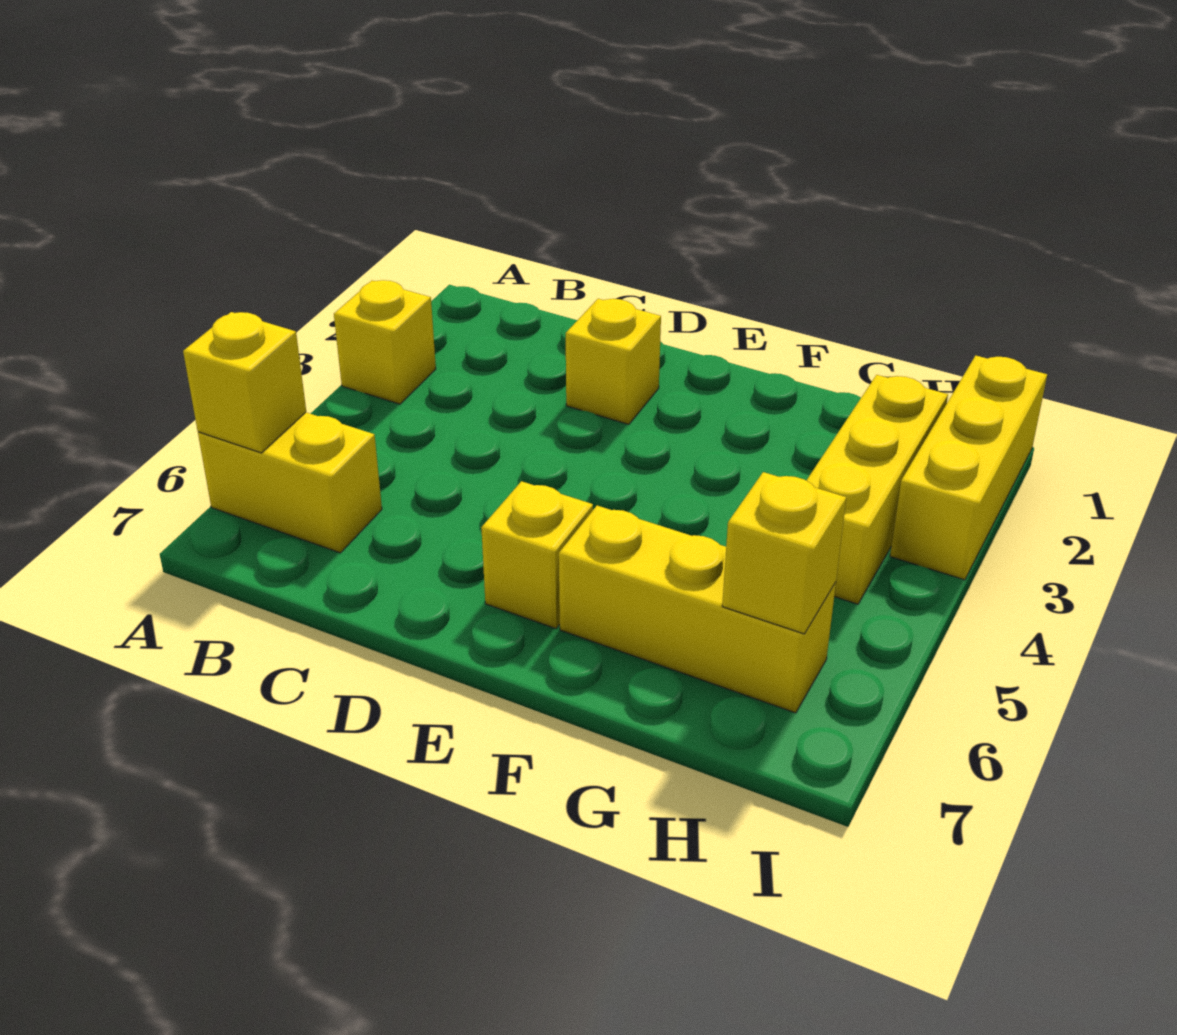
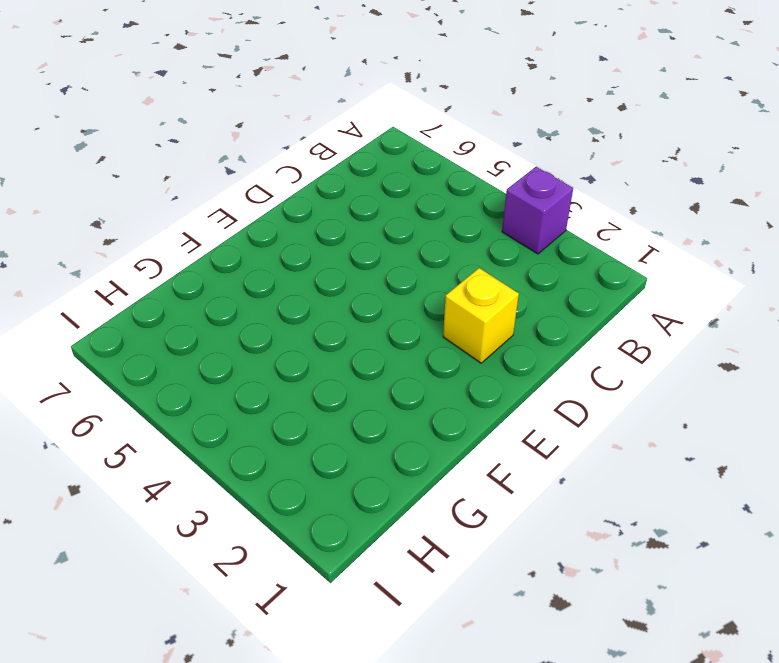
purple 1x1 brick [502,167,573,254] -> yellow 1x1 brick [334,280,436,404]
none -> yellow 1x2 brick [198,412,382,553]
none -> yellow 1x1 brick [481,481,593,629]

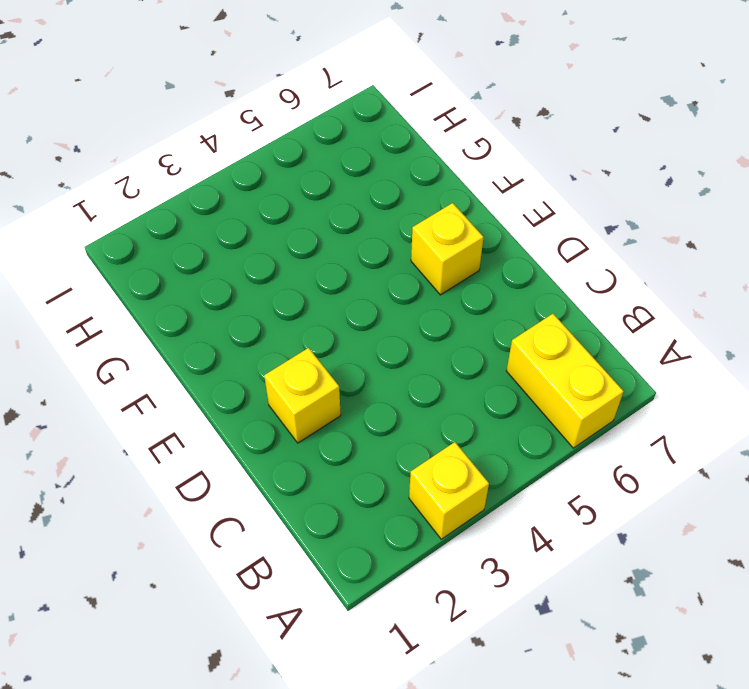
none -> yellow 1x3 brick [559,506,836,713]
none -> yellow 1x3 brick [806,375,948,604]

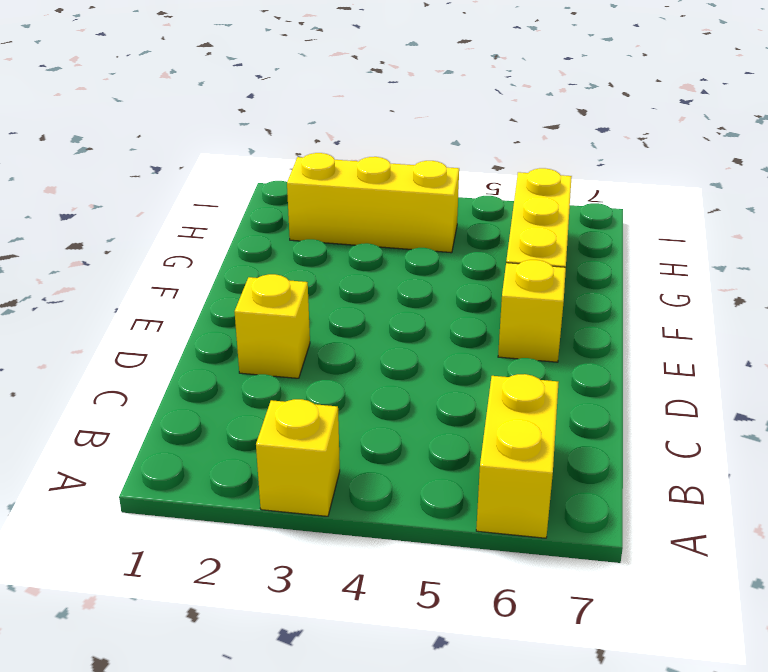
none -> yellow 1x3 brick [890,355,1047,580]
none -> yellow 1x1 brick [183,312,306,453]

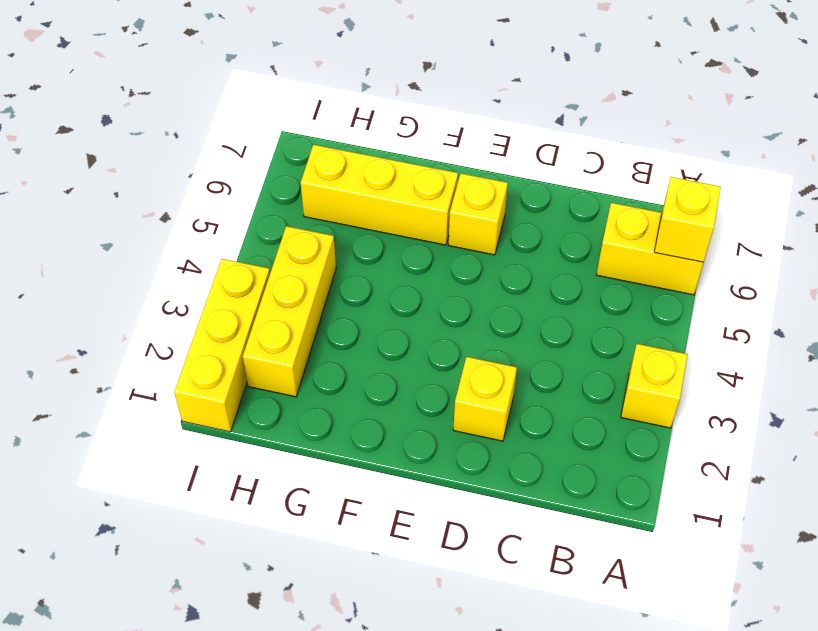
none -> yellow 1x1 brick [722,472,846,634]

